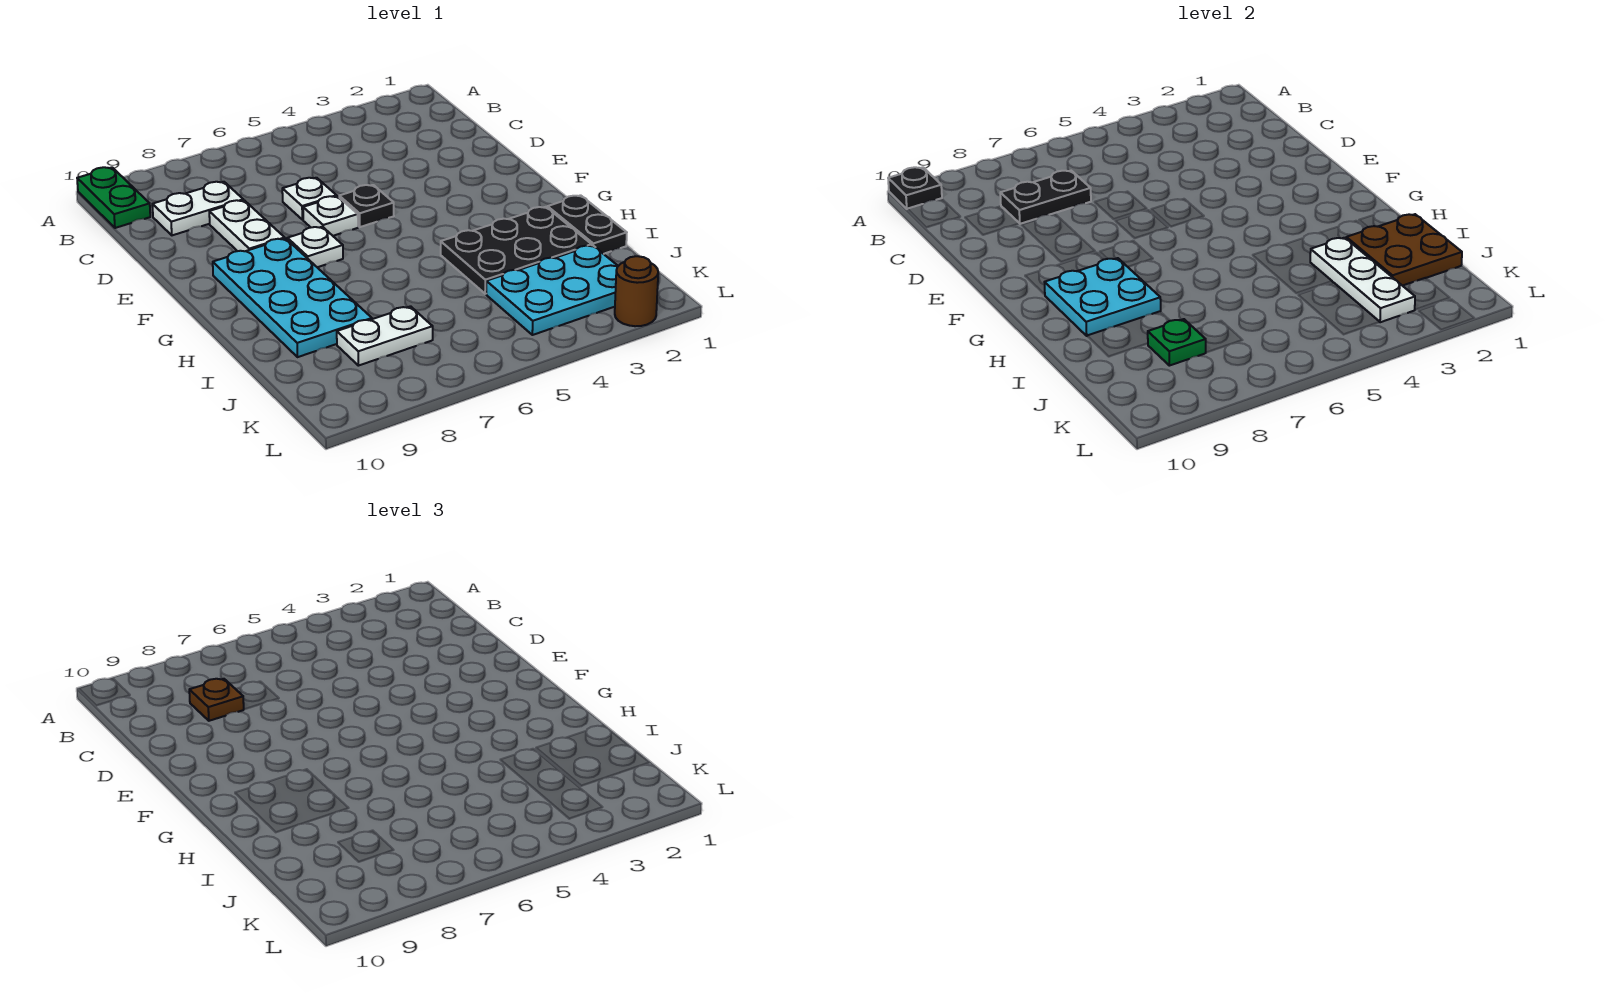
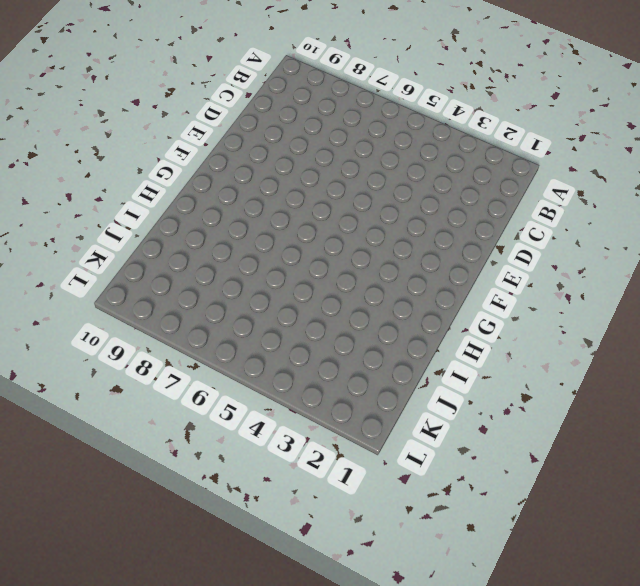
none -> green 1x2 plate [77,167,150,228]
none -> white 1x2 plate [152,182,243,235]
none -> white 1x1 plate [282,178,337,220]

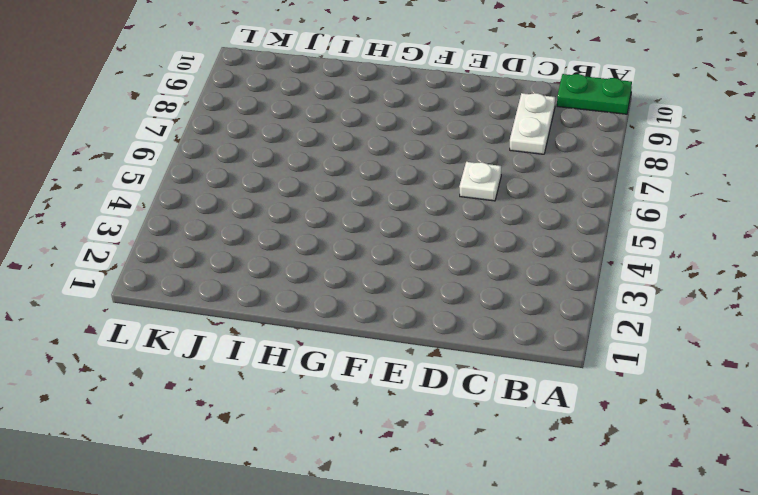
none -> white 1x2 plate [209,200,285,251]
none -> black 1x1 plate [339,185,394,227]
none -> white 1x1 plate [303,196,358,236]

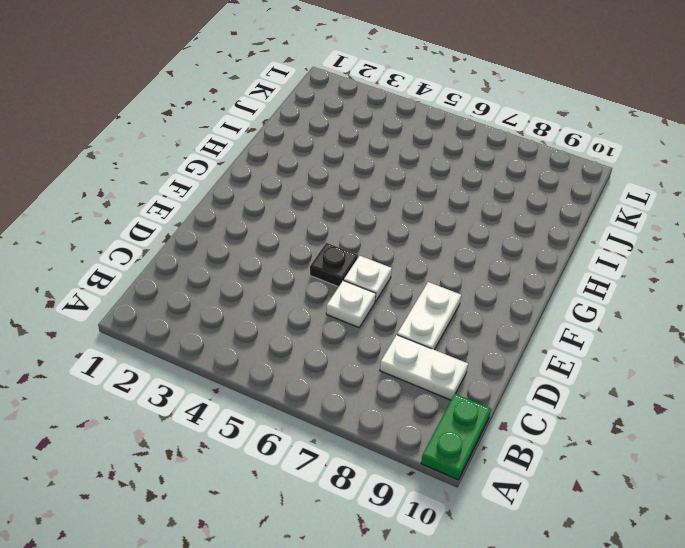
none -> white 1x1 plate [287,227,343,267]
none -> cyan 2x4 plate [213,239,372,357]
none -> black 1x2 plate [548,195,627,254]

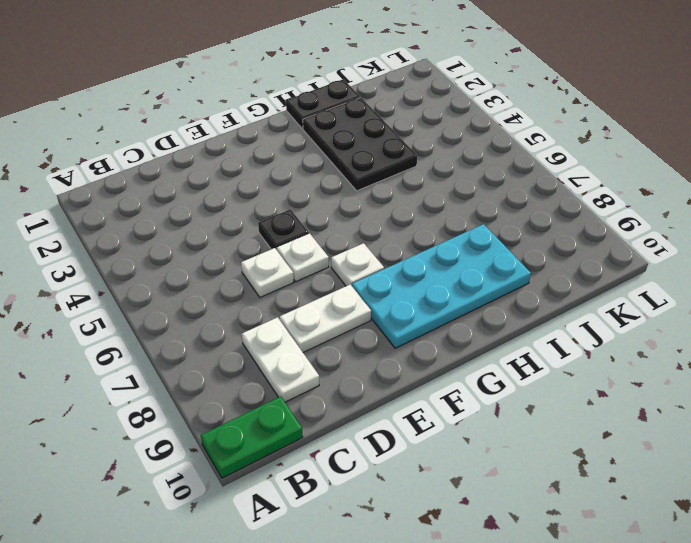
none -> cyan 2x3 plate [486,245,618,335]
none -> white 1x2 plate [337,306,433,366]
none -> brown 1x1 round brick [615,256,658,326]

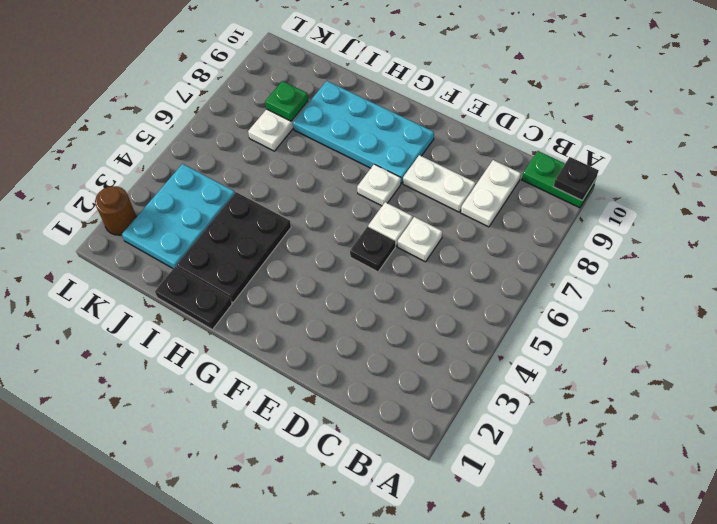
none -> black 1x2 plate [1000,171,1091,224]
none -> cyan 2x2 plate [1045,258,1161,336]
none -> brown 2x2 plate [1346,214,1462,286]

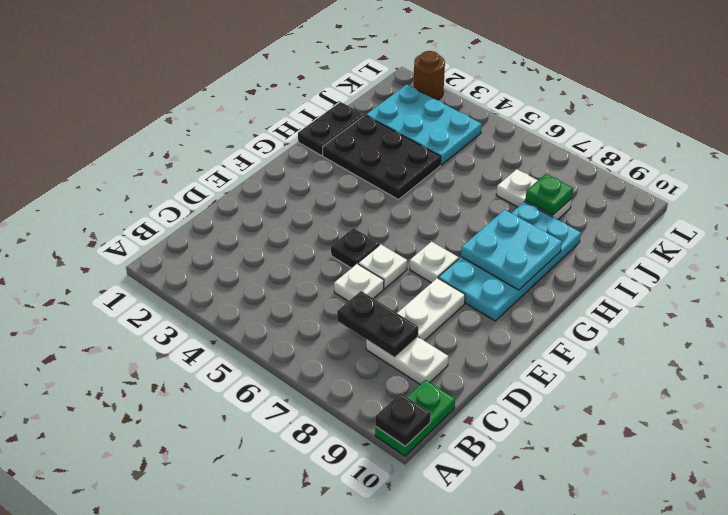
none -> brown 2x2 plate [1346,214,1462,286]
none -> white 1x3 plate [1310,238,1415,322]
none -> brown 1x1 plate [189,679,244,721]

